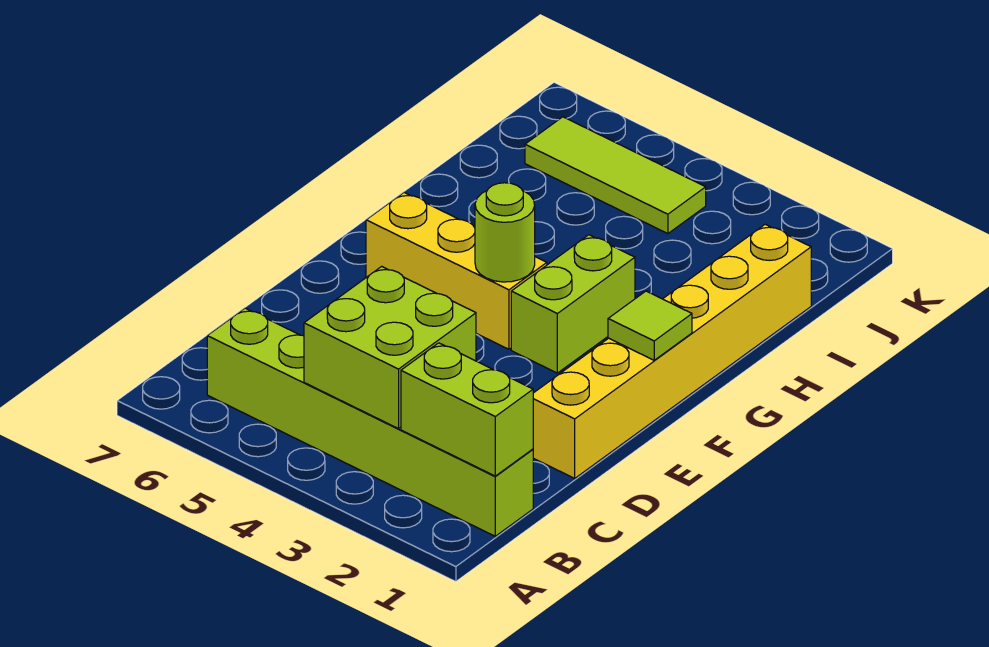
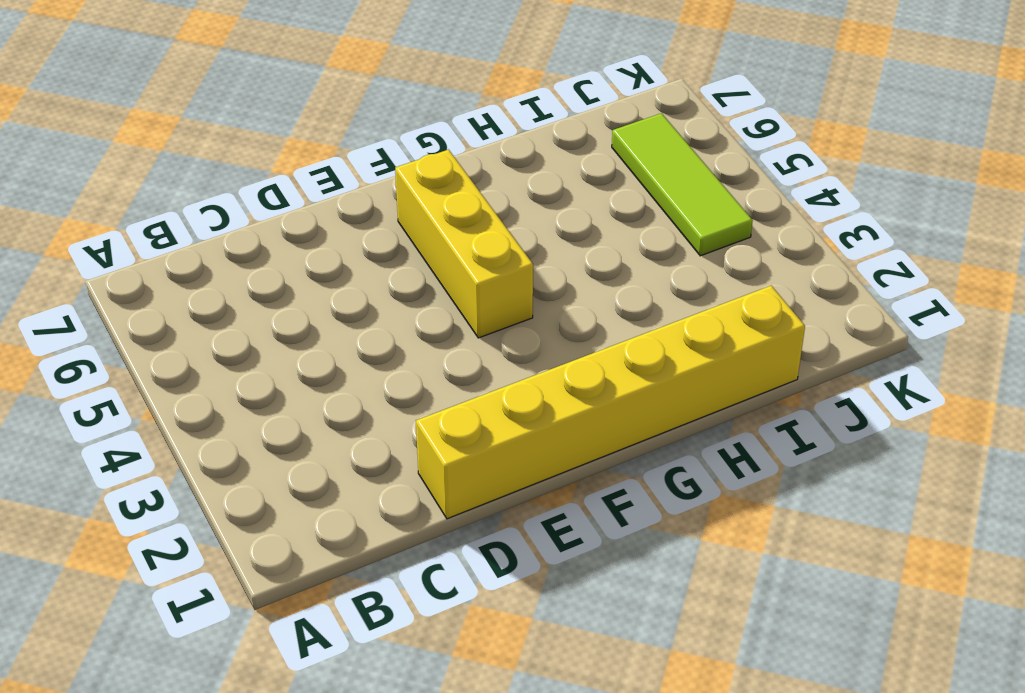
none -> lime 1x6 brick [207,308,533,536]
none -> lime 1x2 brick [511,235,635,373]

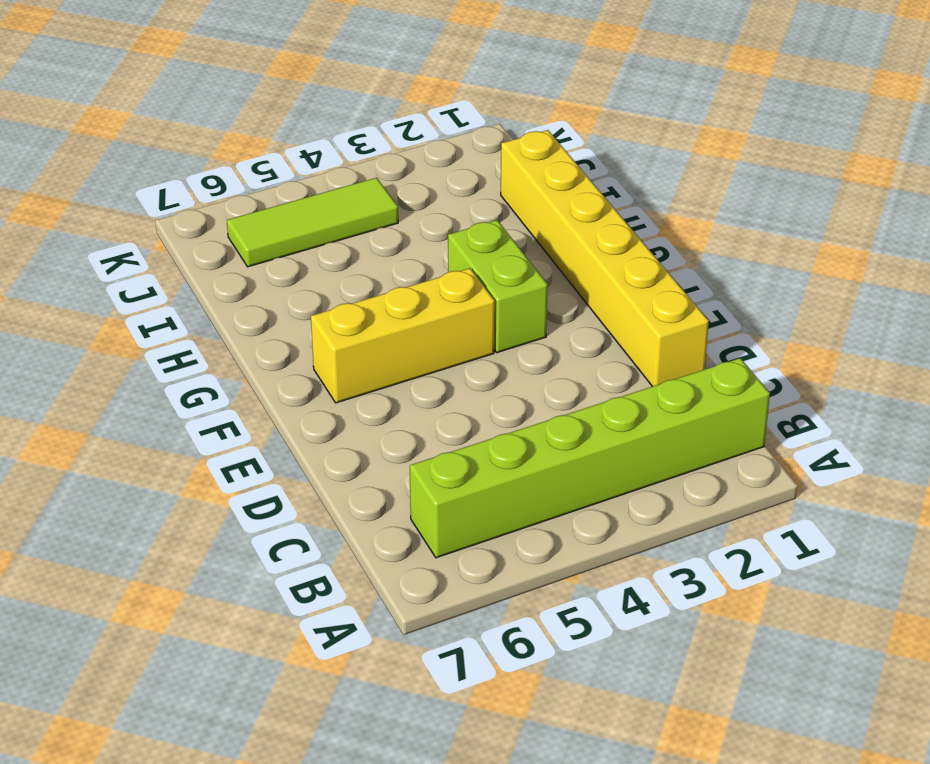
none -> lime 1x2 brick [401,343,533,476]
none -> lime 2x2 brick [304,266,476,429]

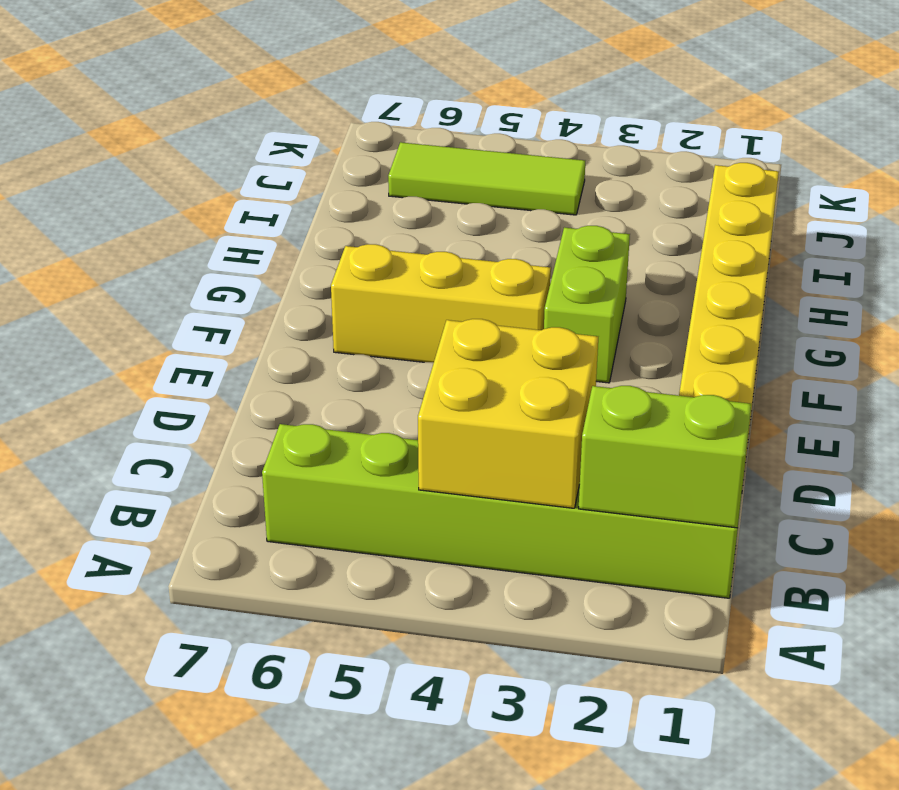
yellow 2x2 brick [418,319,598,508] -> lime 2x2 brick [304,266,476,429]
none -> lime 1x1 tile [608,291,692,360]
none -> lime 1x1 round brick [475,183,535,282]

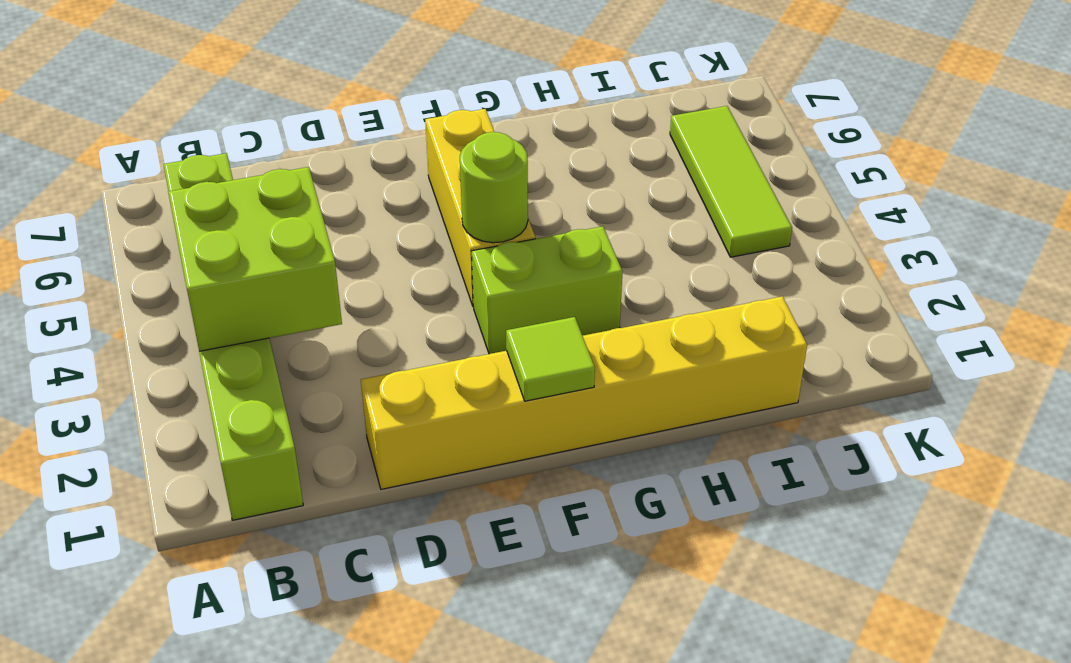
none -> lime 1x2 brick [401,343,533,476]

